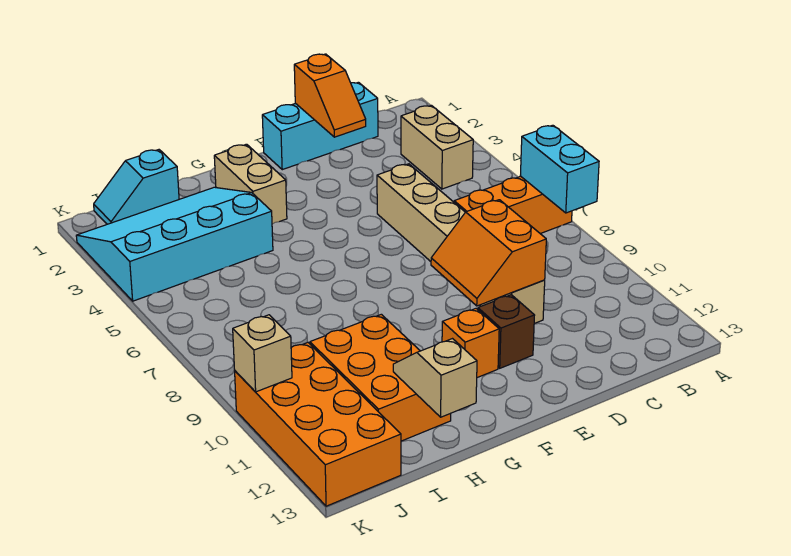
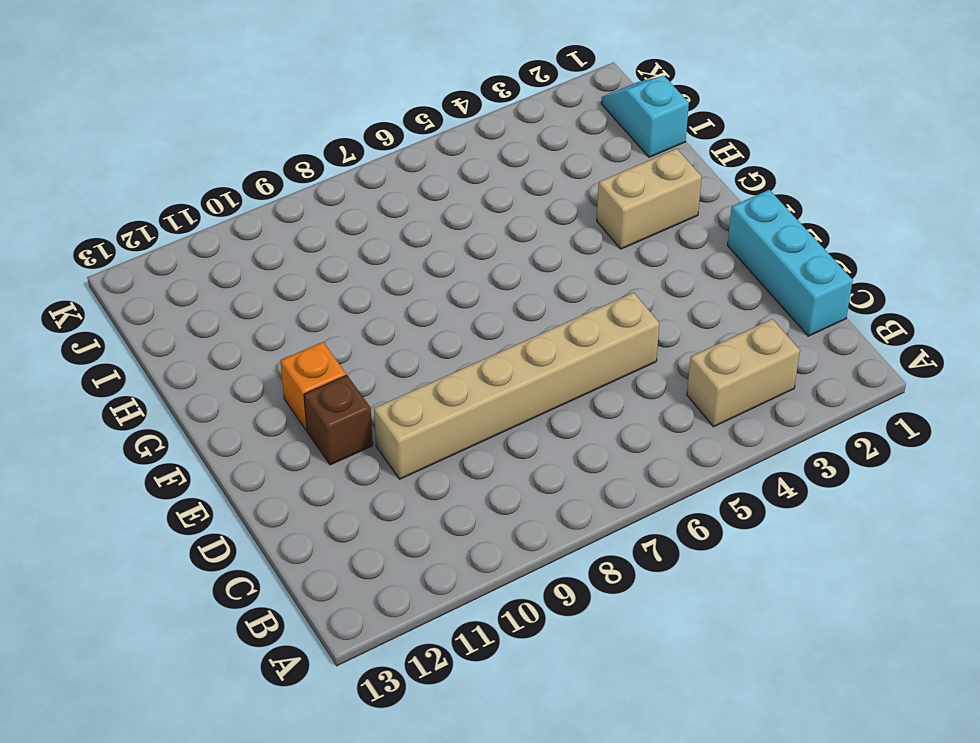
none -> orange 1x3 brick [454,176,572,234]
none -> cyan 3x4 slope [76,187,273,301]
none -> orange 2x3 brick [310,314,451,441]

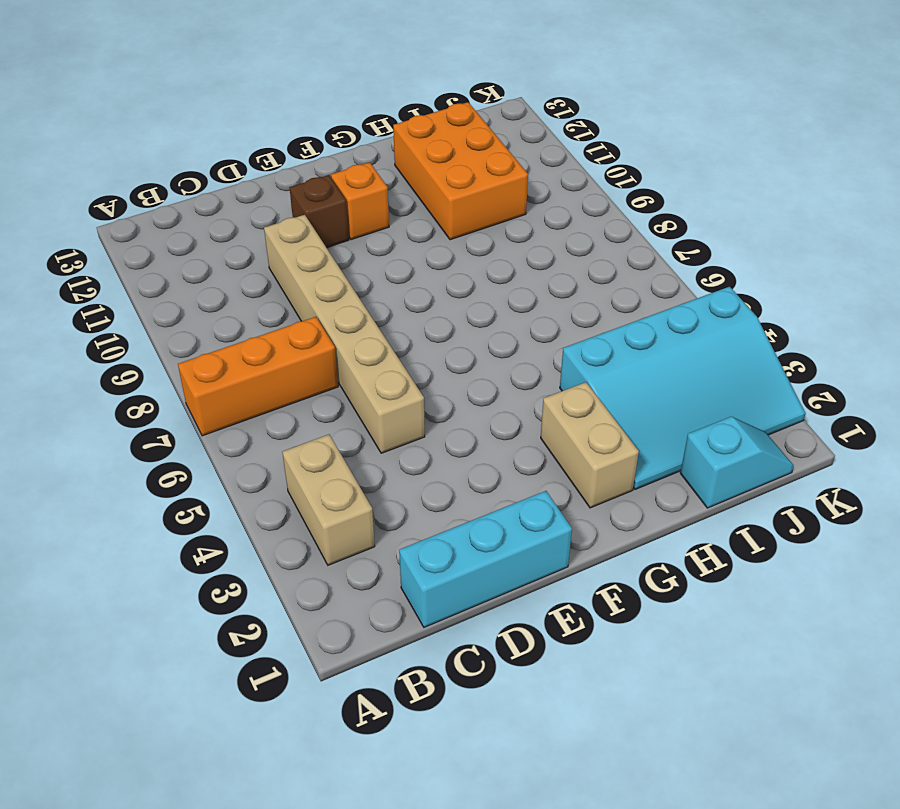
none -> orange 2x4 brick [235,343,401,506]
none -> cyan 1x2 brick [520,125,599,213]
none -> orange 1x2 slope [294,54,366,137]

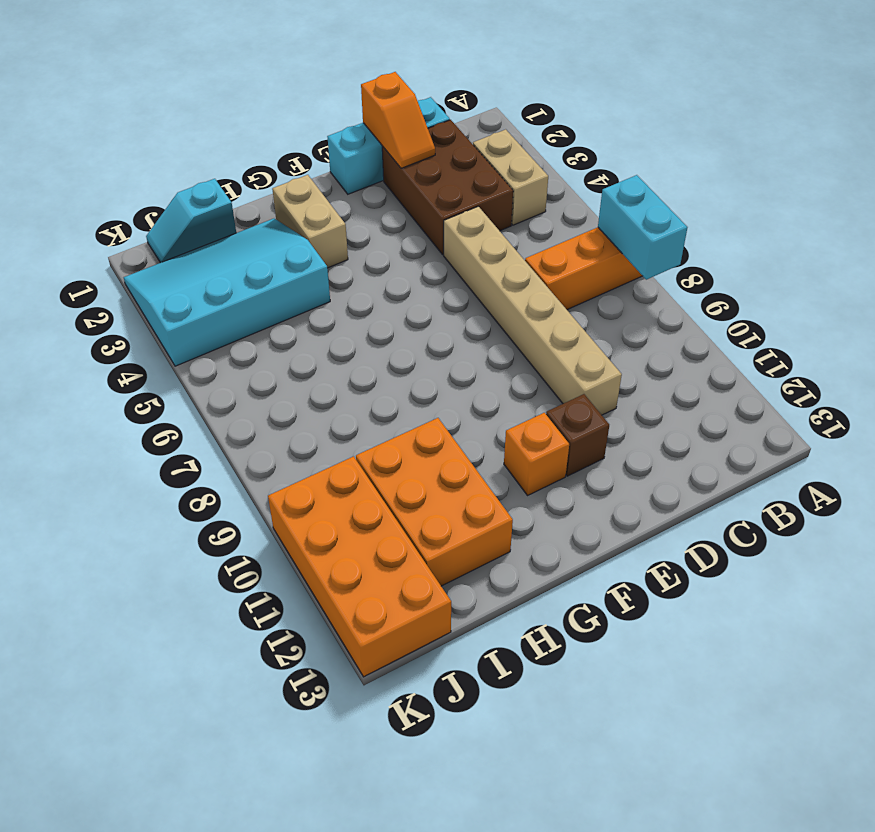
brown 2x3 brick [382,120,513,254] -> none
none -> orange 2x2 slope [431,200,546,306]
none -> tan 1x2 slope [393,339,477,417]
none -> tan 1x1 brick [233,315,292,392]

